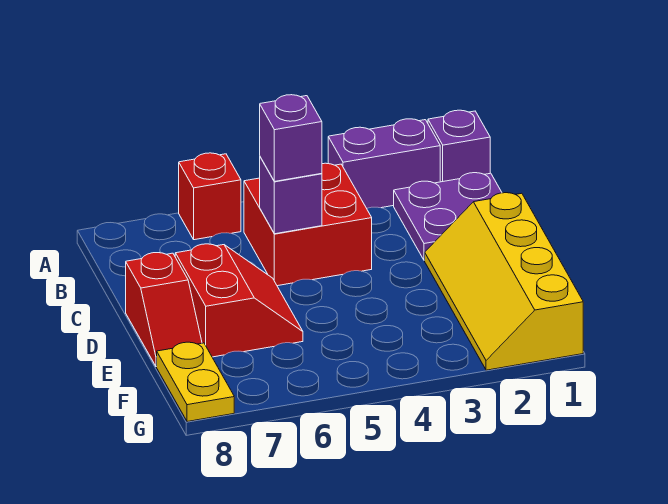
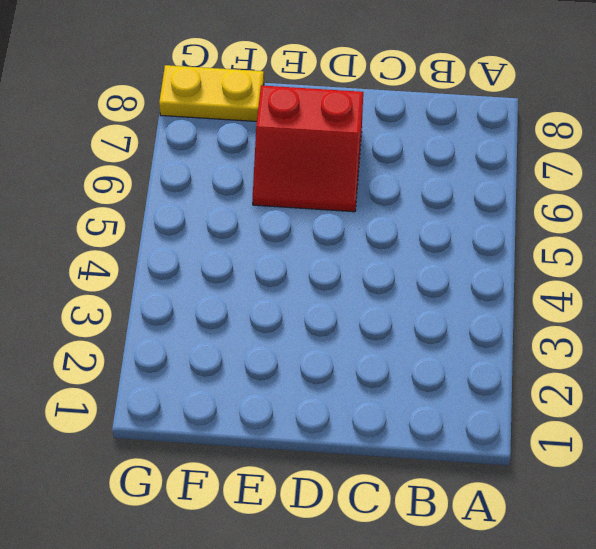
none -> purple 1x1 brick [428,110,490,182]
none -> purple 1x2 brick [328,119,440,208]

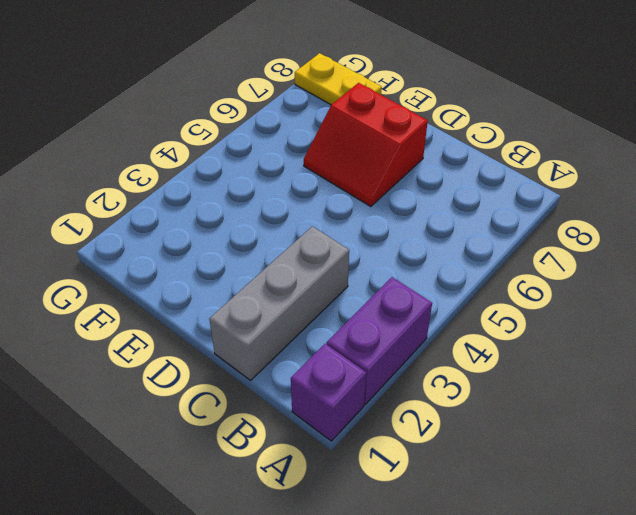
grey 1x3 brick [209,226,349,380] -> purple 2x2 plate [394,173,502,260]
none -> red 1x1 brick [179,153,241,240]
none -> red 2x2 brick [244,163,372,286]

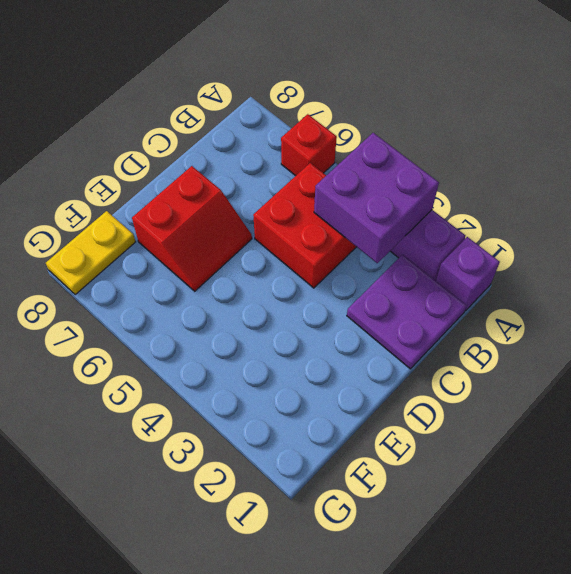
purple 2x2 brick [314,133,439,263] -> none
none -> yellow 2x4 slope [425,193,583,370]
none -> red 1x2 slope [126,253,202,367]

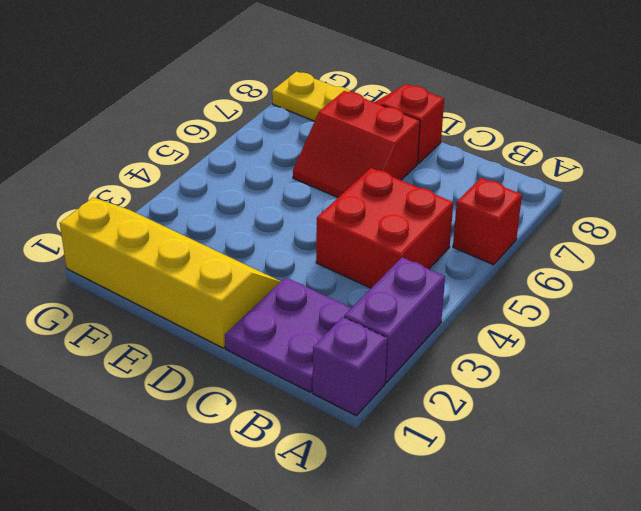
none -> purple 1x1 brick [260,157,322,234]
none -> purple 1x1 brick [260,95,322,181]

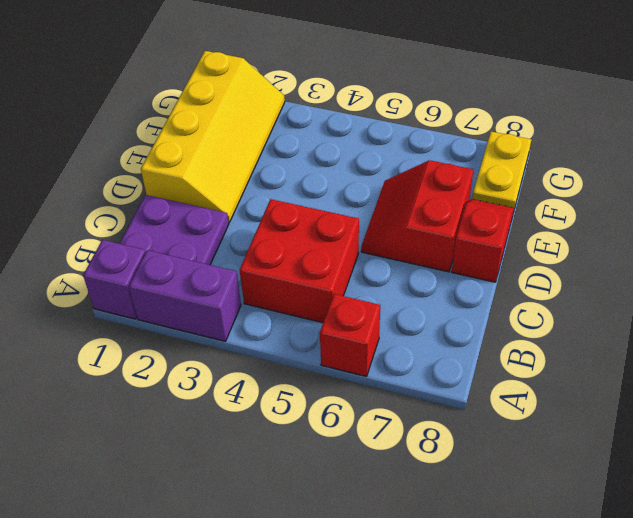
none -> purple 1x1 brick [260,157,322,234]
none -> purple 1x1 brick [260,95,322,181]

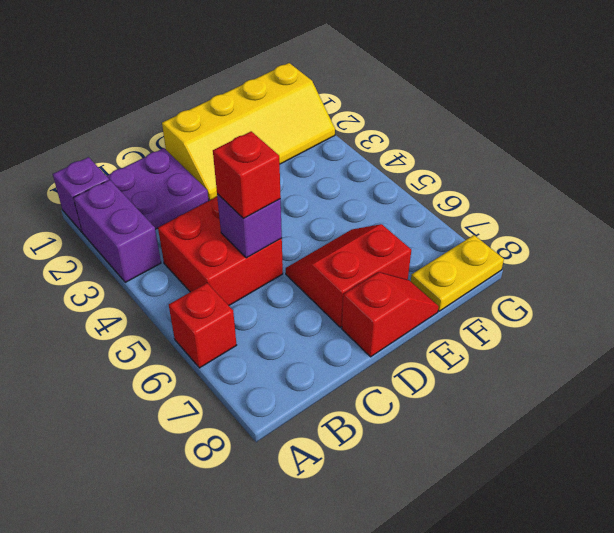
red 1x1 brick [213,131,281,218] -> purple 1x1 brick [260,95,322,181]

